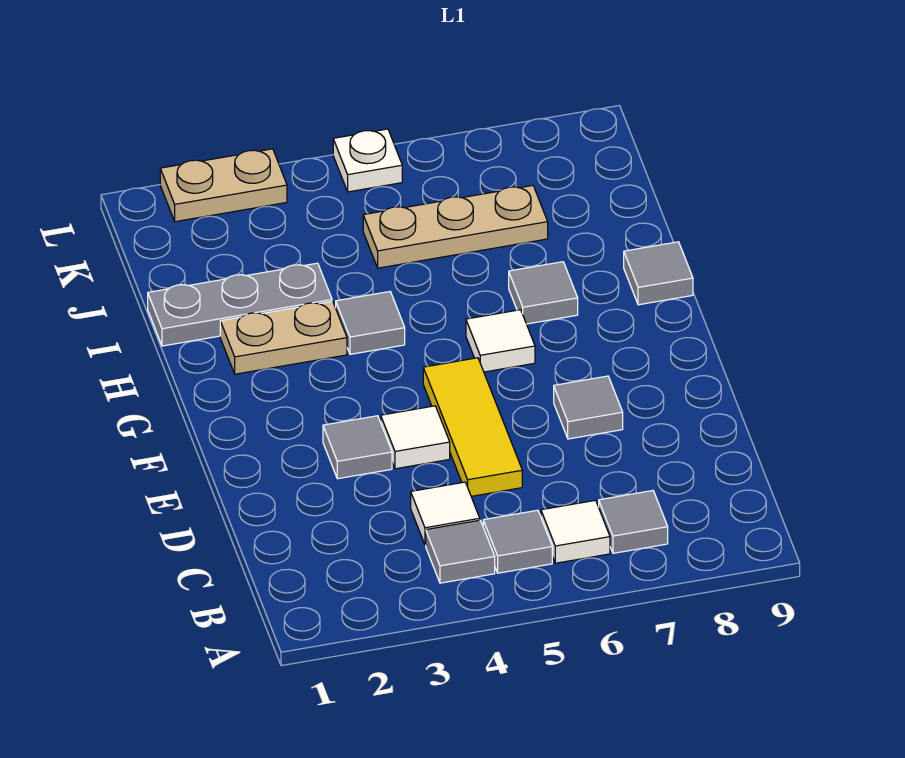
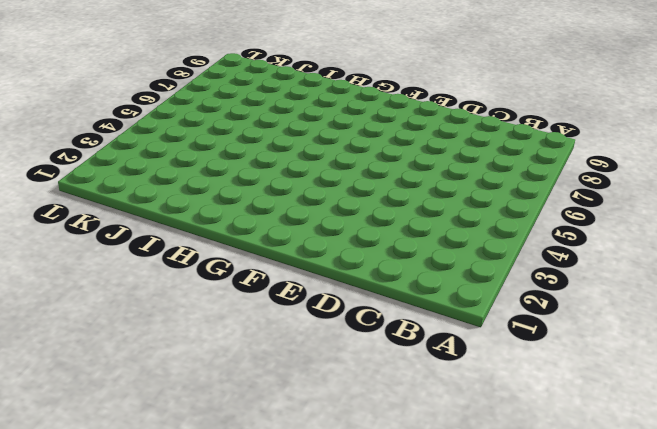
none -> grey 1x1 tile [426,520,495,583]
none -> grey 1x1 tile [483,510,552,573]
none -> white 1x1 tile [541,500,610,563]

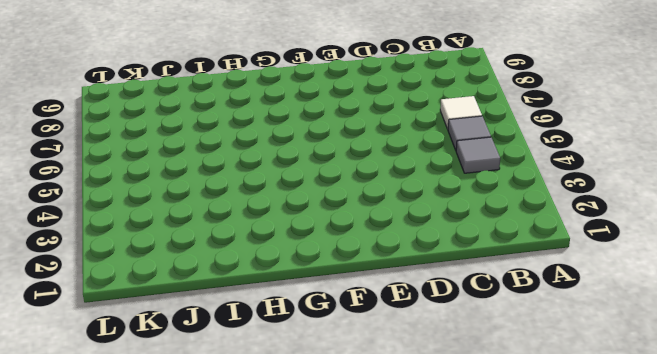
none -> grey 1x1 tile [599,491,668,553]
none -> white 1x1 tile [411,482,480,545]
none -> yellow 1x3 tile [423,358,522,496]

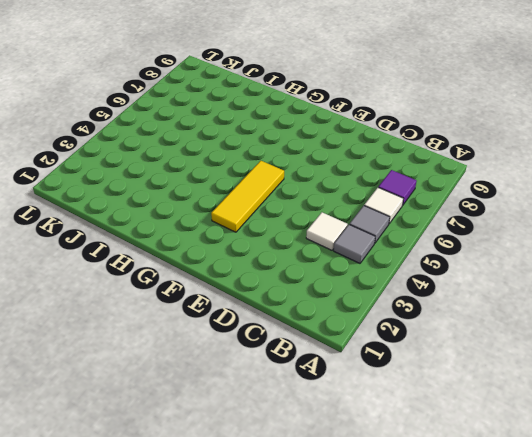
purple 1x1 tile [378,170,417,205] -> grey 1x1 tile [599,491,668,553]
yellow 1x3 tile [211,161,284,232] -> yellow 1x3 tile turned to [423,358,522,496]
none -> grey 1x1 tile [323,416,392,479]
none -> white 1x1 tile [381,406,450,469]
none -> grey 1x1 tile [554,376,623,439]

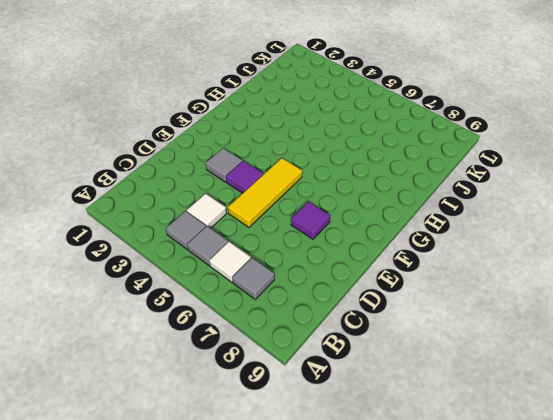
purple 1x1 tile [226,161,263,193] -> white 1x1 tile [381,406,450,469]
purple 1x1 tile [291,202,330,239] -> grey 1x1 tile [554,376,623,439]
none -> white 1x1 tile [466,310,535,372]
none -> tan 1x2 plate [220,301,347,374]
none -> grey 1x1 tile [336,292,405,354]

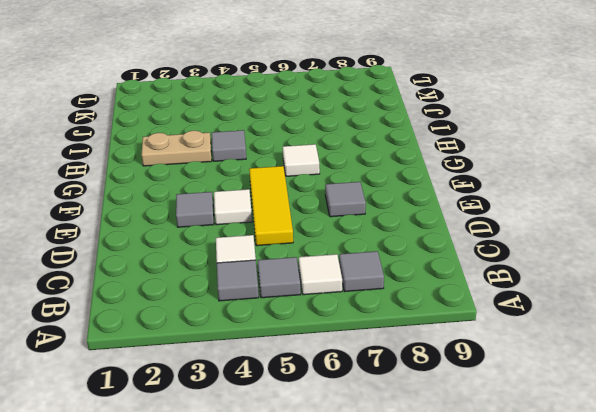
none -> grey 1x1 tile [509,262,578,324]
none -> grey 1x1 tile [624,242,693,305]
none -> grey 1x3 plate [148,263,332,346]

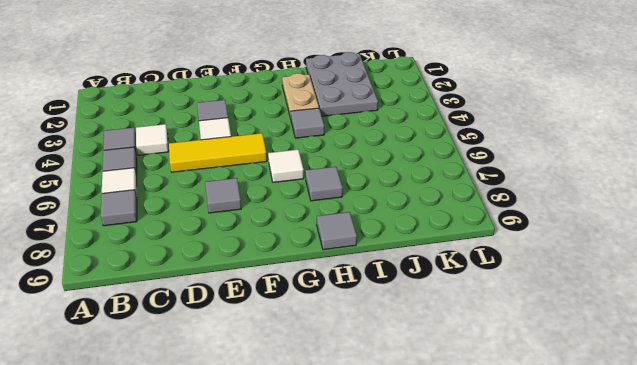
grey 2x3 plate [306,52,378,116] -> grey 1x3 plate [148,263,332,346]
none -> tan 1x3 plate [363,186,548,268]
none -> tan 1x2 plate [160,149,287,222]
none -> white 1x1 plate [333,129,402,192]

